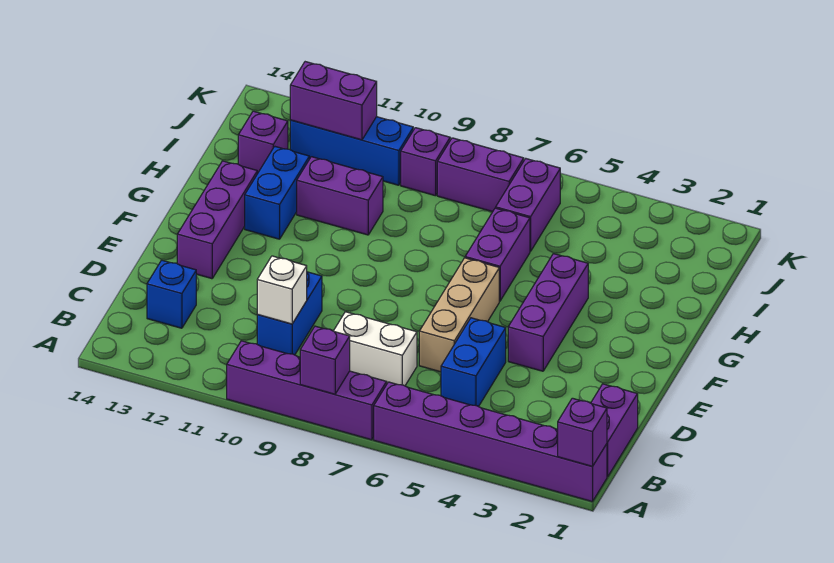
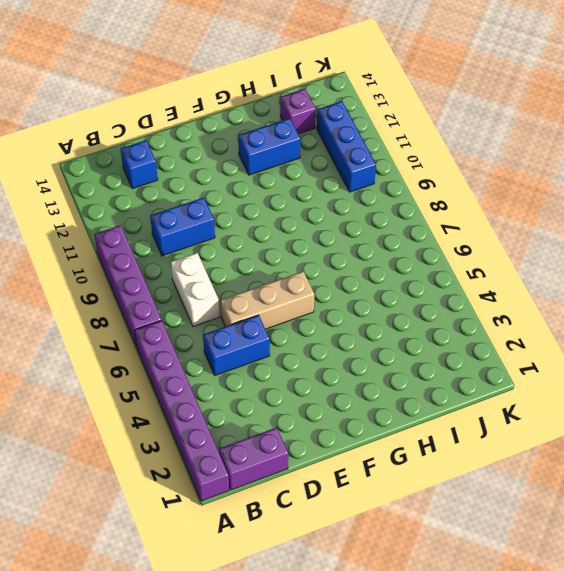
none -> purple 1x3 brick [508,254,588,371]
none -> purple 1x3 brick [177,161,257,279]
none -> purple 1x2 brick [465,208,530,301]

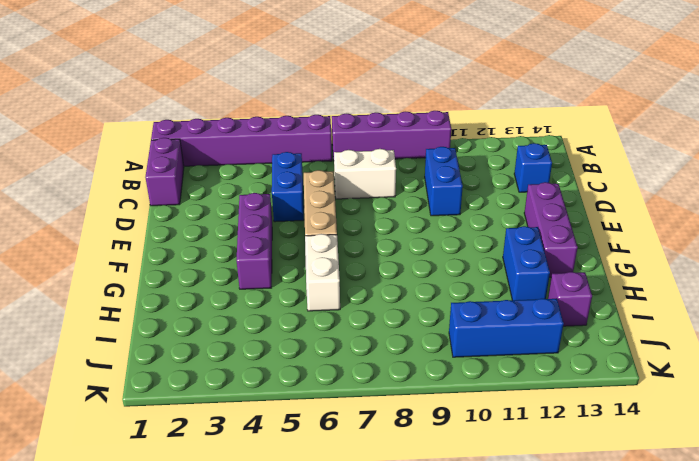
white 1x2 brick [305,234,340,311] -> purple 1x2 brick [465,208,530,301]
none -> purple 1x2 brick [297,157,383,235]
none -> purple 1x2 brick [496,159,560,251]
none -> purple 1x2 brick [437,138,524,212]

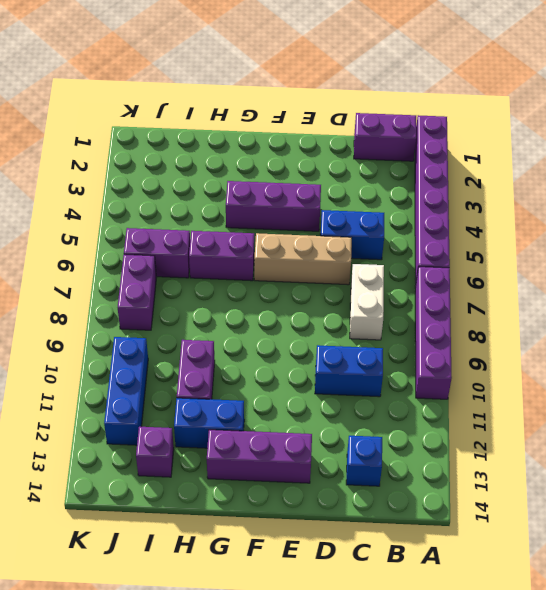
none -> purple 1x1 brick [401,128,450,196]
none -> purple 1x1 brick [558,398,607,467]
none -> purple 1x1 brick [300,326,350,394]

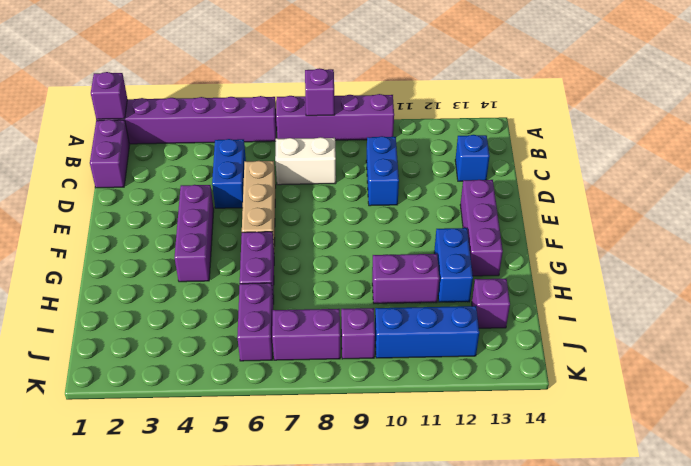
none -> white 1x1 brick [257,256,307,324]
none -> purple 1x2 brick [290,62,377,140]

